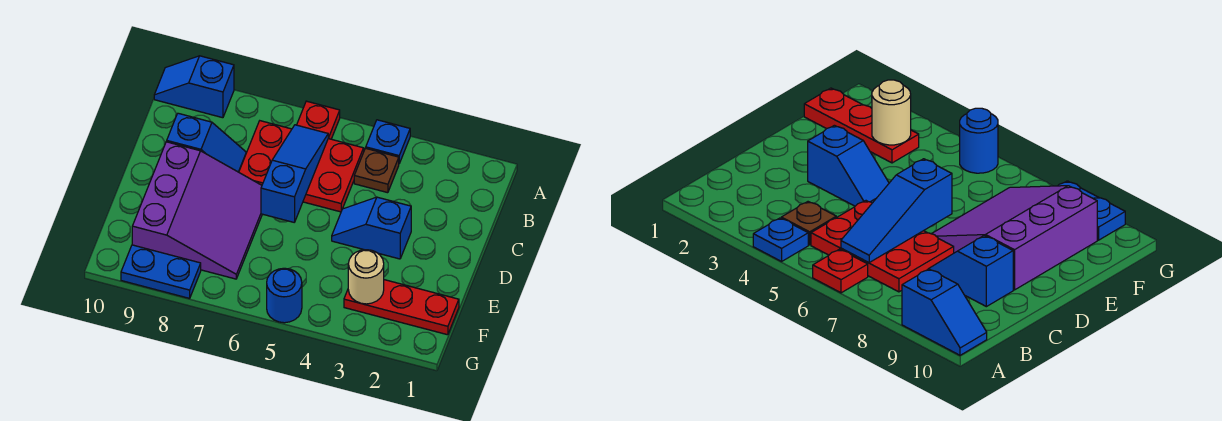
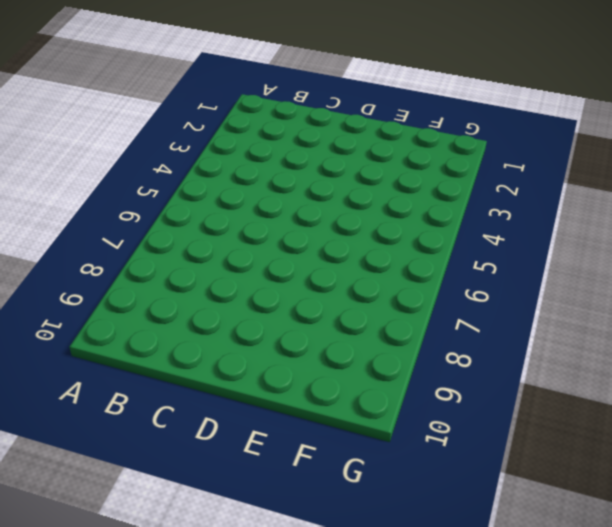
none -> blue 1x1 plate [366,120,410,163]
none -> red 1x1 plate [297,101,340,139]
none -> blue 1x2 slope [154,56,234,118]

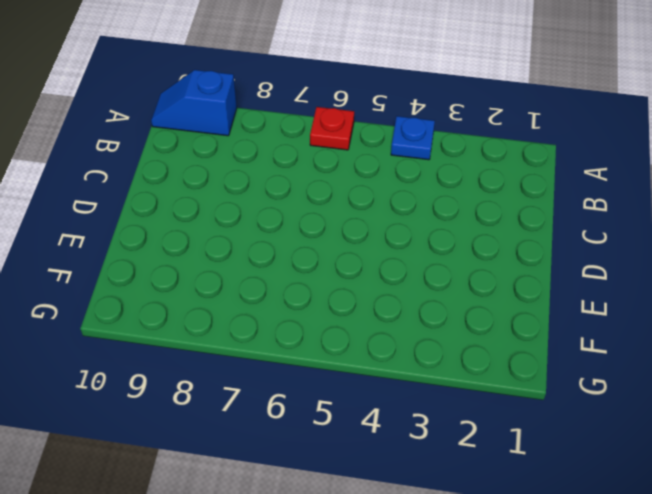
none -> brown 1x1 plate [354,148,399,193]
none -> red 2x3 plate [239,121,364,212]
none -> blue 1x2 slope [167,113,246,172]

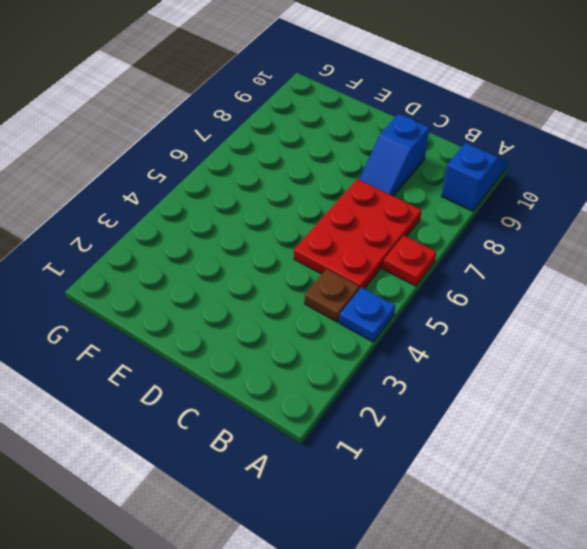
none -> blue 1x2 slope [332,197,411,259]
none -> purple 3x3 slope [132,142,262,279]
none -> red 1x3 plate [344,280,459,335]

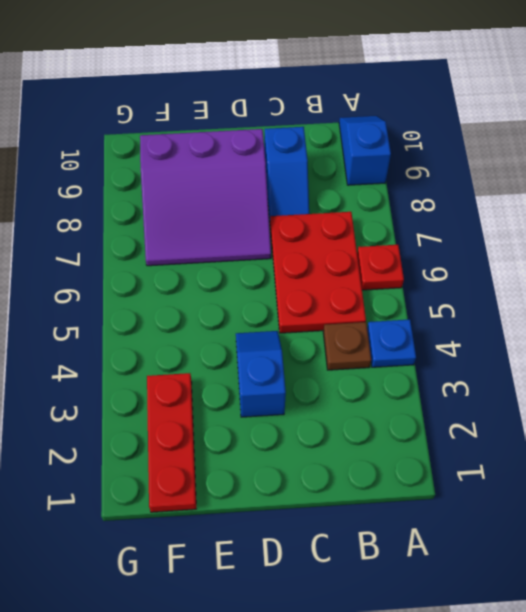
none -> blue 1x1 round brick [267,268,302,323]
none -> blue 1x2 plate [121,245,201,298]
none -> blue 1x3 slope [261,125,328,222]

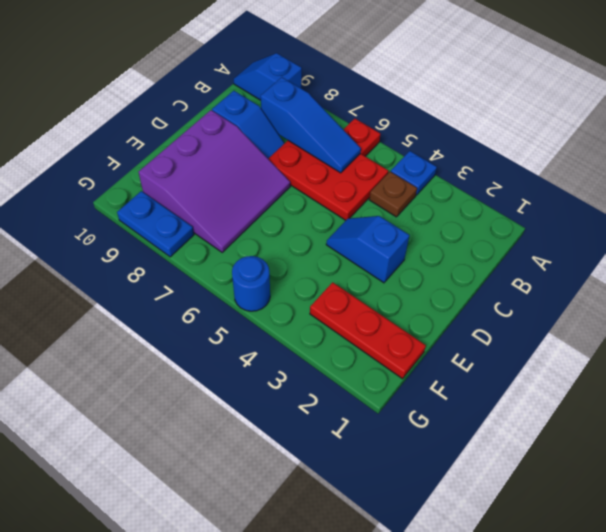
blue 1x3 slope [261,77,361,173] -> blue 1x3 slope turned to [261,125,328,222]
none -> tan 1x1 round brick [348,250,384,304]

